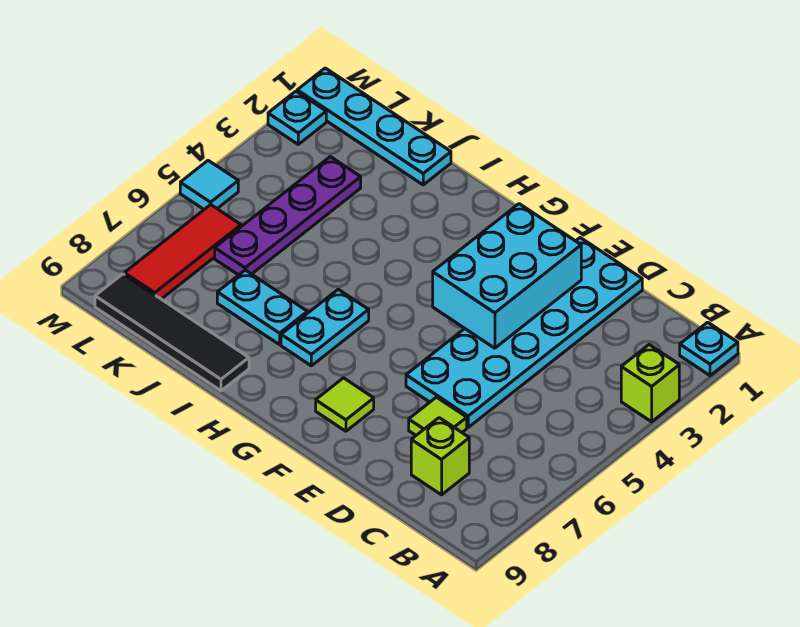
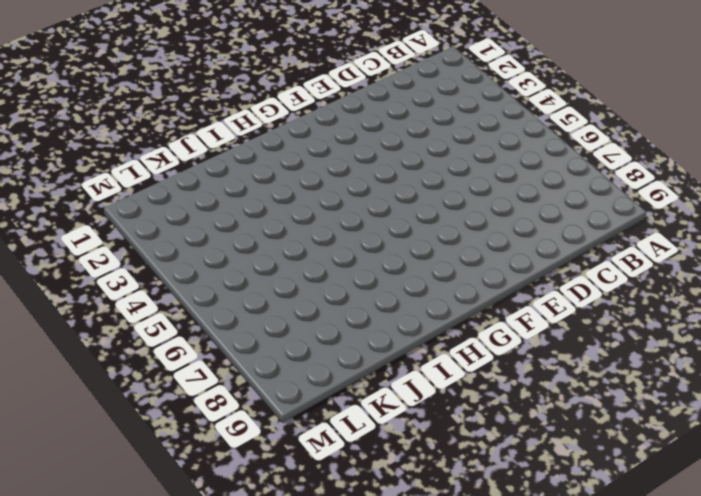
none -> cyan 1x1 plate [680,322,738,376]
none -> lime 1x1 brick [621,345,679,422]
none -> lime 1x1 brick [411,418,469,495]

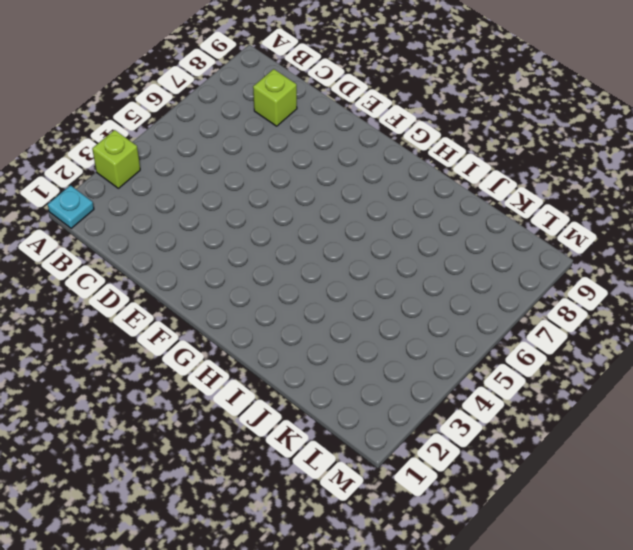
none -> cyan 2x6 plate [406,238,642,427]
none -> lime 1x1 tile [409,397,467,435]
none -> lime 1x1 tile [316,378,374,431]

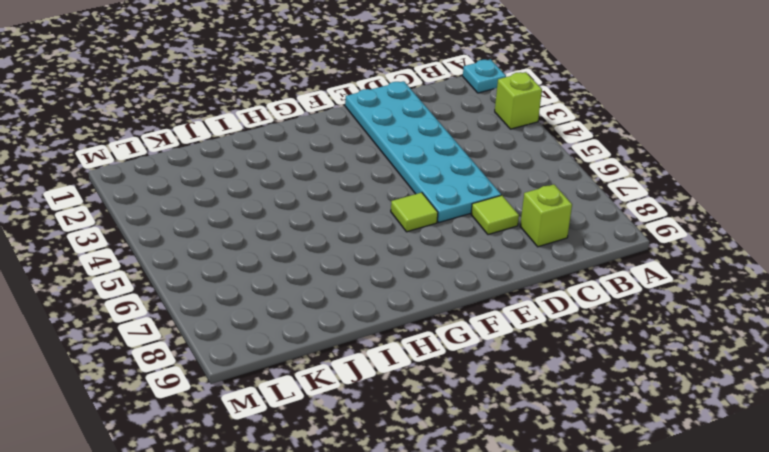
lime 1x1 tile [391,193,438,232] -> lime 1x1 tile moved to [316,378,374,431]
none -> cyan 1x2 plate [281,289,369,366]
none -> cyan 1x2 plate [217,270,307,345]
none -> black 1x4 tile [95,274,249,391]

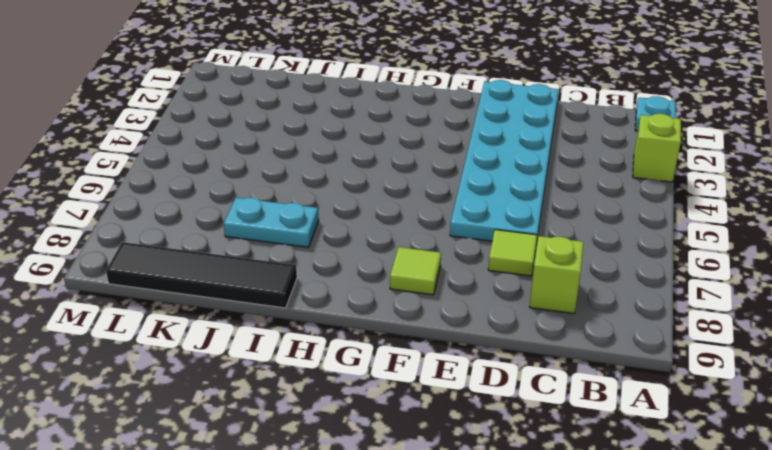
none -> cyan 1x2 plate [281,289,369,366]
none -> cyan 1x4 plate [297,68,451,185]
none -> purple 1x4 plate [215,157,361,275]

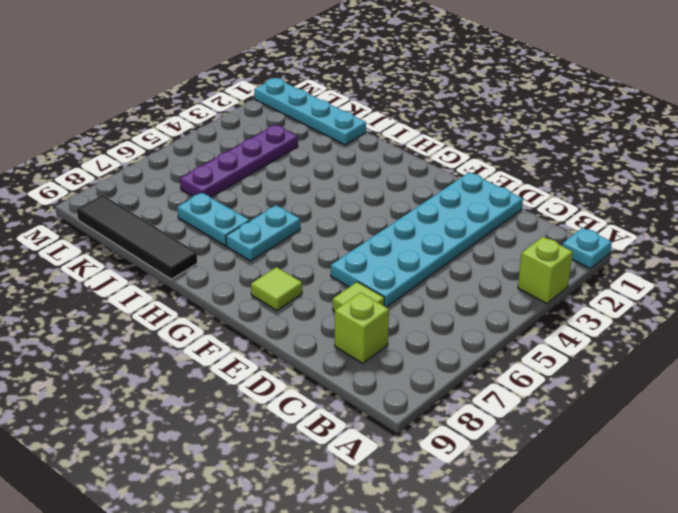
none -> red 1x3 tile [124,205,241,299]
none -> cyan 1x1 plate [268,91,326,144]
none -> cyan 1x1 tile [180,161,238,209]

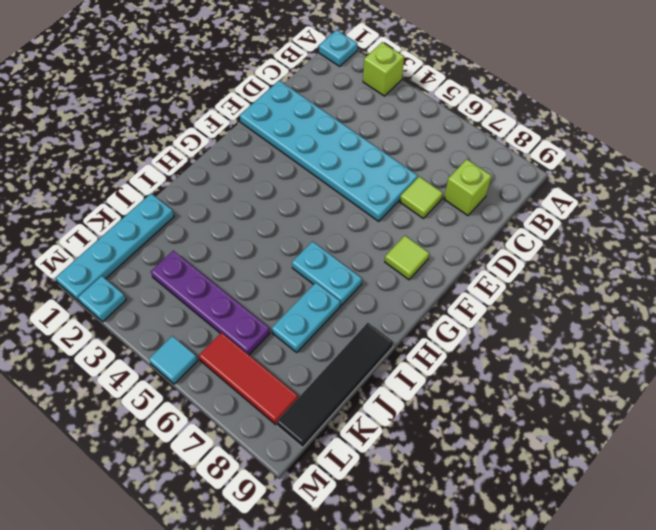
none -> cyan 2x3 brick [433,204,581,348]

